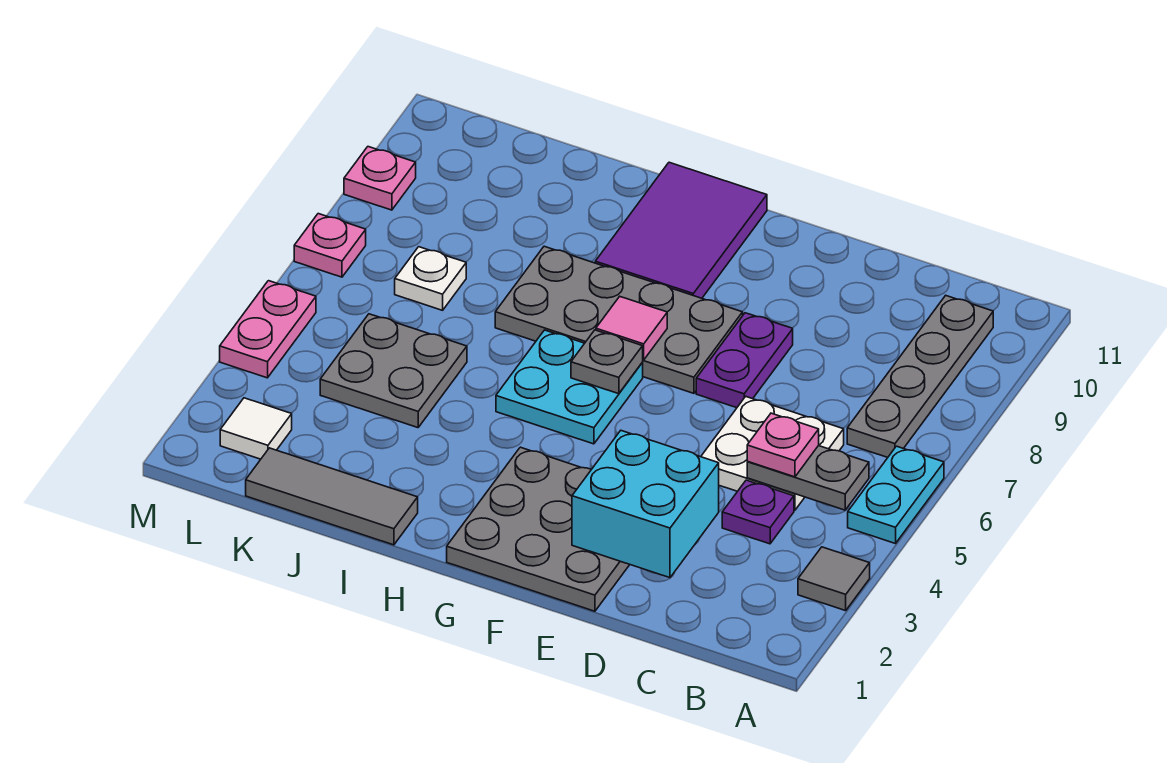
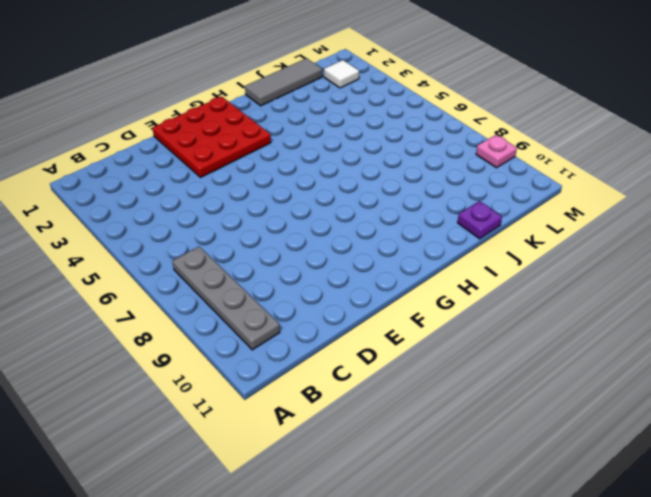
red 3x3 plate [152,96,271,177] -> grey 3x3 plate [447,447,630,611]
purple 1x1 plate [457,201,502,239] -> purple 1x1 plate moved to [722,480,794,544]
none -> grey 1x1 tile [798,547,870,611]
none -> cyan 1x2 plate [848,446,944,544]
none -> white 2x2 plate [701,396,844,510]

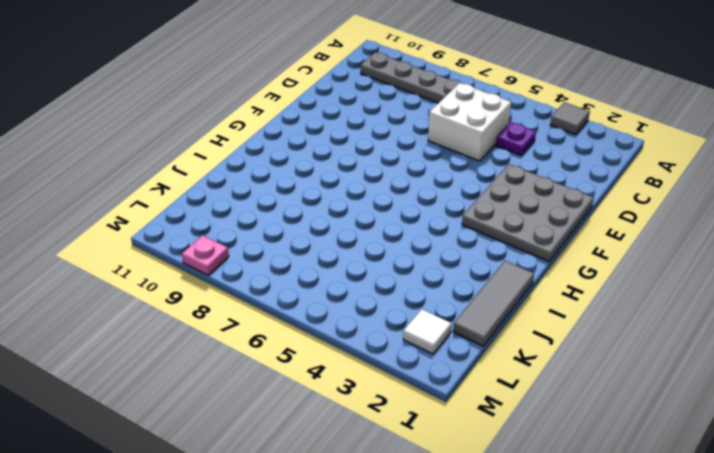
white 2x2 brick [428,83,511,161] -> white 2x2 plate [701,396,844,510]
none -> cyan 1x2 plate [848,446,944,544]
none -> purple 1x2 plate [696,313,793,408]
none -> grey 2x4 plate [495,246,743,393]

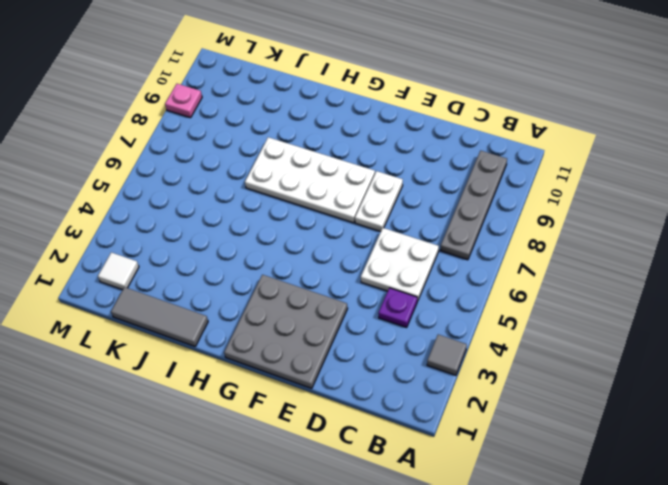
white 1x2 plate [355,171,403,232] -> purple 1x2 plate [696,313,793,408]
white 2x4 plate [245,137,375,223] -> grey 2x4 plate [495,246,743,393]
none -> cyan 1x2 plate [848,446,944,544]
none -> cyan 2x2 plate [496,330,643,444]
none -> purple 2x3 tile [595,162,767,298]

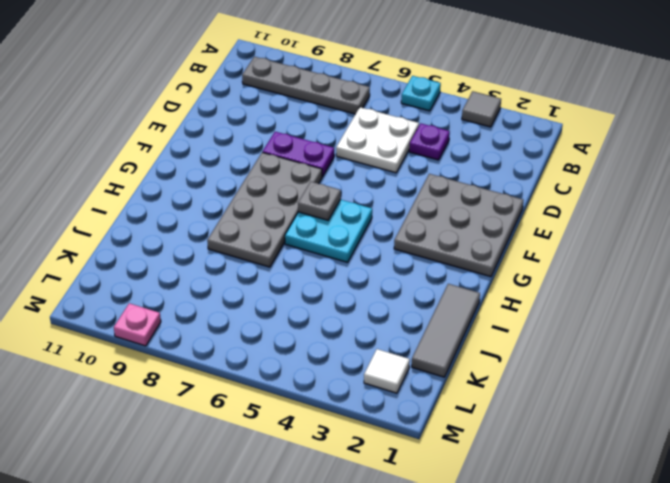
cyan 1x1 plate [401,76,441,111] -> cyan 1x2 plate [848,446,944,544]
none -> purple 2x3 tile [595,162,767,298]
none -> grey 2x2 plate [320,314,467,428]
none -> white 1x1 plate [395,247,466,310]

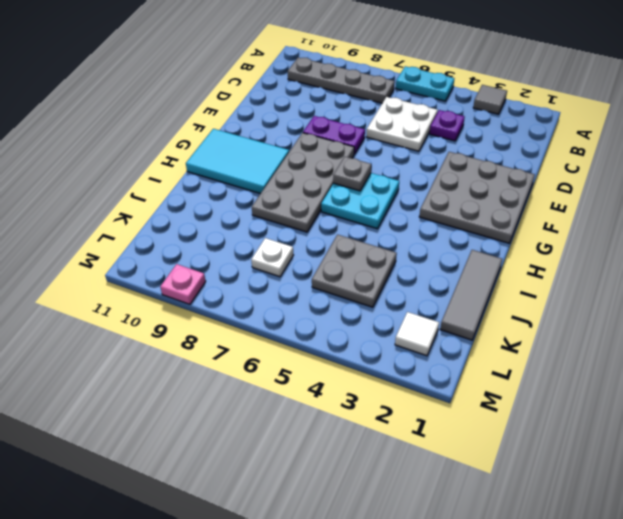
cyan 2x3 tile [186,129,289,194] -> purple 2x3 tile [595,162,767,298]
none -> pink 1x2 plate [220,281,316,378]
none -> pink 1x1 plate [294,214,366,277]
none -> grey 1x2 plate [747,446,869,510]

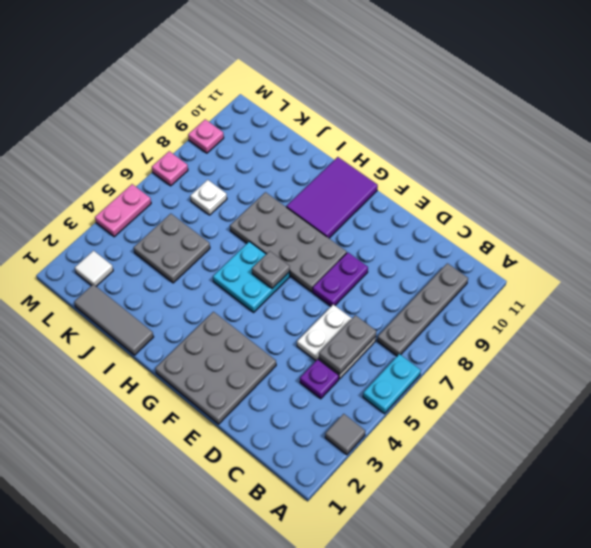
grey 1x2 plate [319,315,376,374] -> grey 1x2 plate turned to [747,446,869,510]
none -> cyan 2x2 brick [572,431,719,578]
none -> pink 1x1 tile [596,296,667,360]
none -> pink 1x1 plate [747,413,819,477]

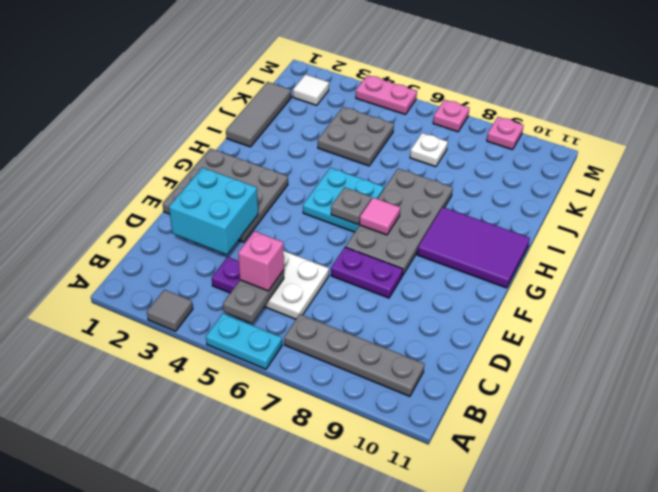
pink 1x1 brick [238,231,284,291] -> pink 1x1 plate [747,413,819,477]

